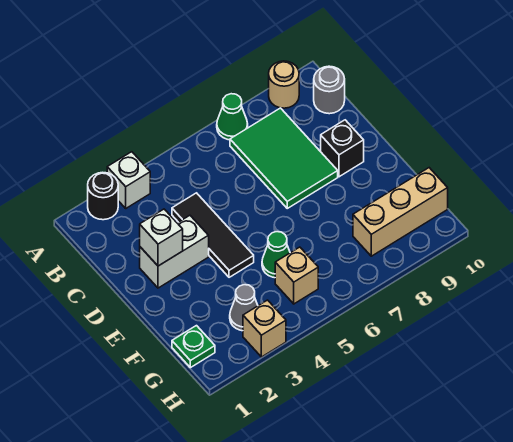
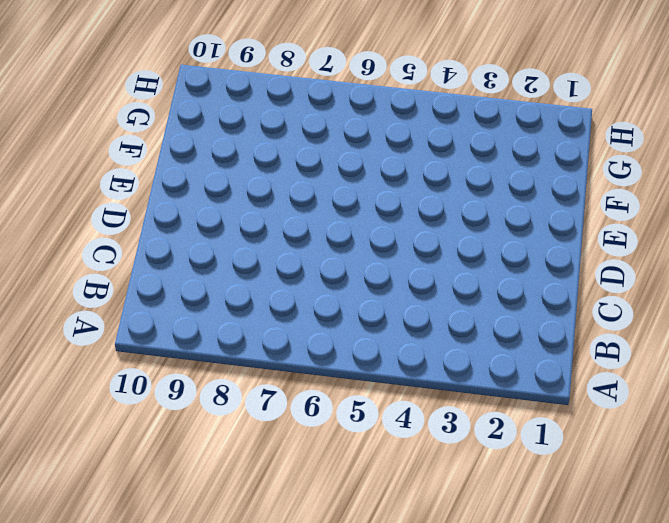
none -> black 1x1 round brick [88,172,118,220]
none -> white 1x1 brick [107,152,150,208]
none -> green 1x1 cone [217,94,248,140]

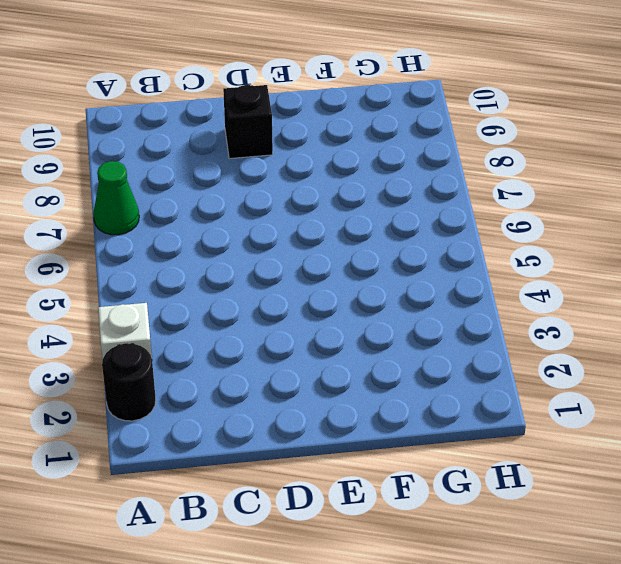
none -> tan 1x1 round brick [269,61,299,108]
none -> green 2x3 tile [230,108,338,208]
none -> grey 1x1 round brick [314,66,345,114]

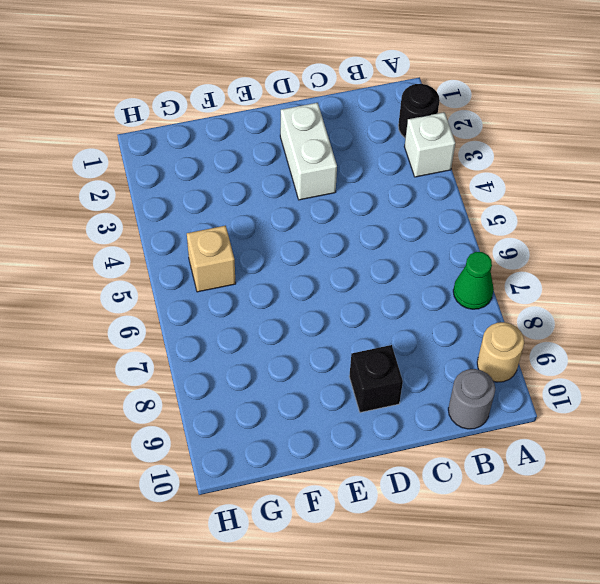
none -> green 2x3 tile [230,108,338,208]
none -> black 1x3 tile [172,193,254,277]
none -> green 1x1 cone [262,232,290,278]

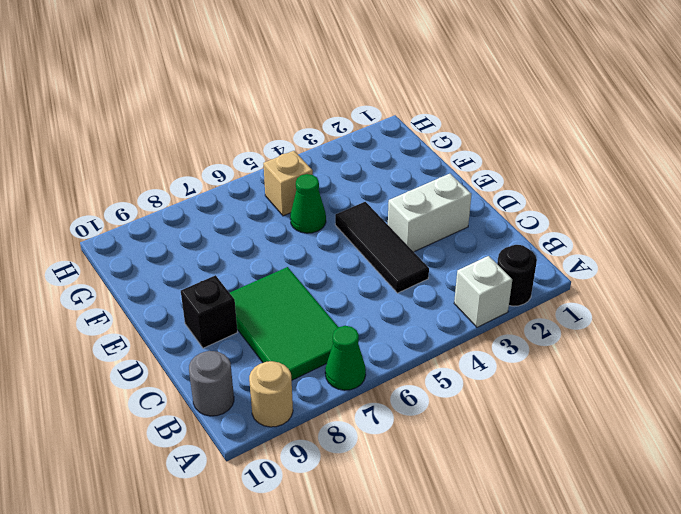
none -> green 1x1 plate [172,326,215,368]
none -> grey 1x1 cone [230,285,258,331]
none -> tan 1x3 brick [353,168,448,256]

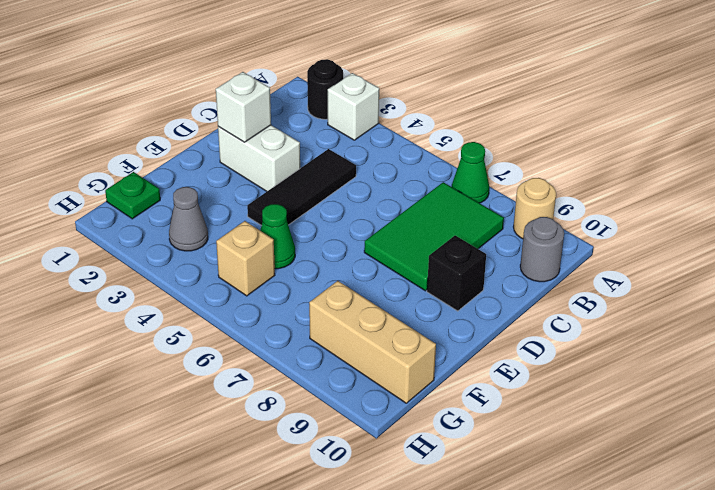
none -> tan 1x1 brick [243,300,286,357]

